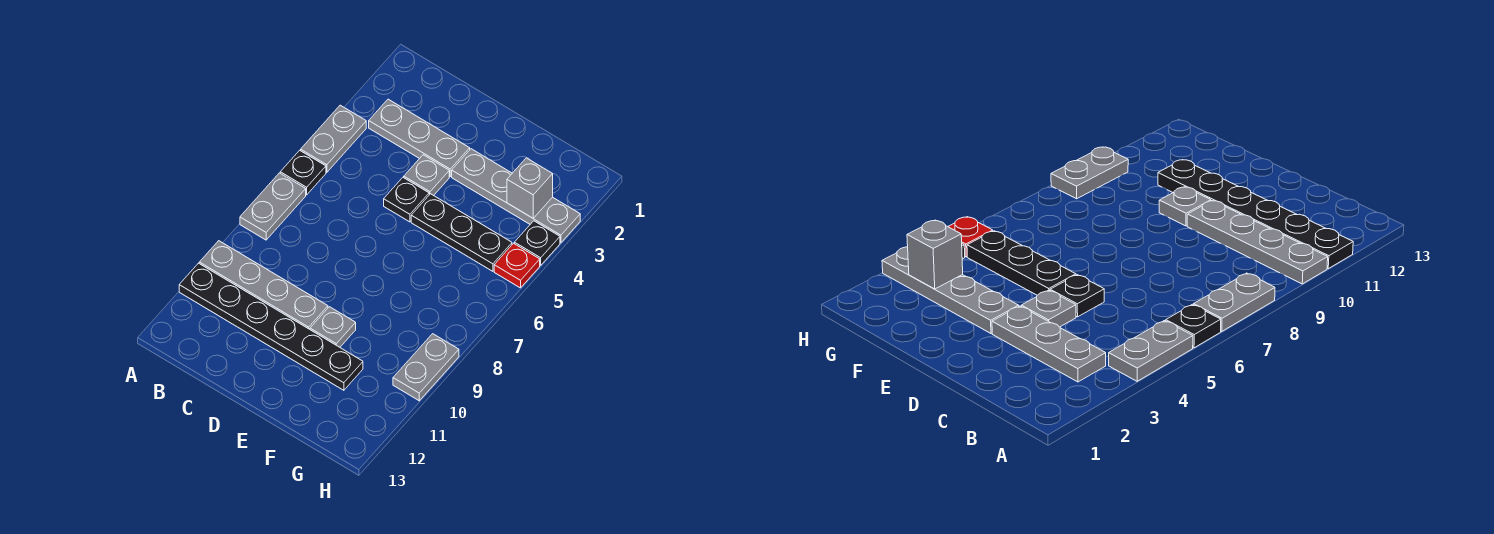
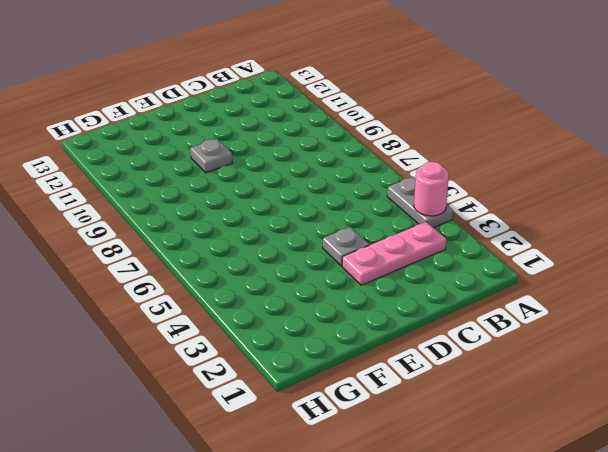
pink 1x1 round brick [414,162,449,216] -> none
pink 1x3 plate [342,222,446,285] -> grey 1x3 plate [369,99,470,176]
none -> black 1x1 plate [280,150,326,195]
none -> grey 1x2 plate [240,173,306,240]
none -> grey 1x4 plate [199,241,328,329]

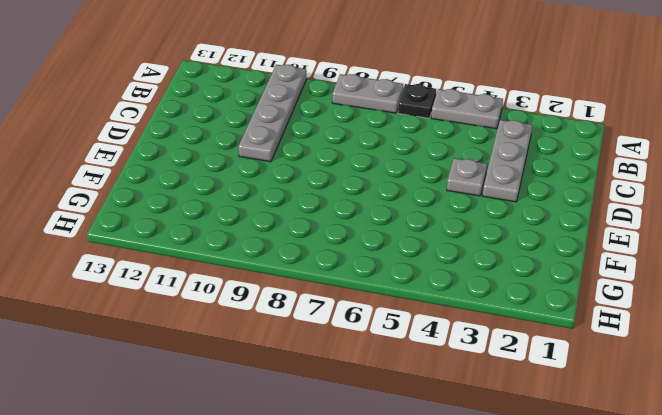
none -> black 1x6 plate [179,263,363,390]
none -> black 1x1 plate [384,177,429,222]
none -> grey 1x4 plate [452,149,580,243]

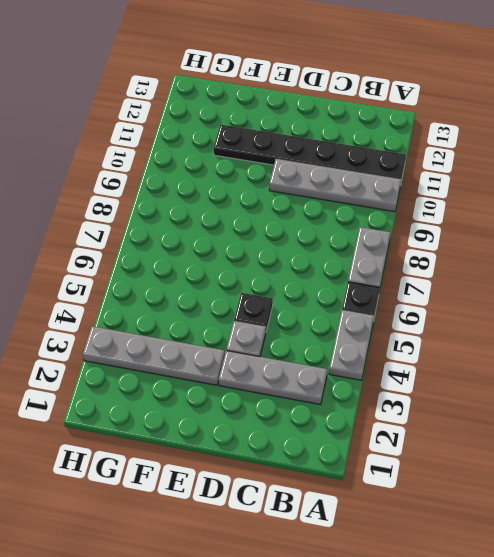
none -> black 1x3 plate [411,194,512,271]
none -> grey 1x1 plate [310,307,356,347]
none -> black 1x1 plate [514,221,560,265]

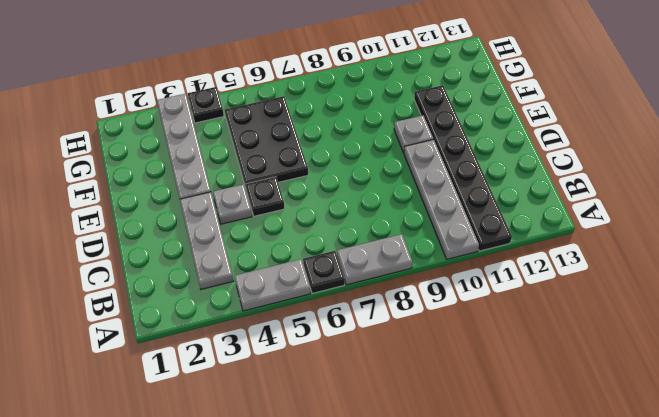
black 2x3 plate [225,96,308,187] -> black 1x3 plate [411,194,512,271]
none -> red 1x1 plate [494,243,540,288]
none -> grey 1x2 plate [393,334,459,401]
none -> grey 1x1 brick [507,158,553,218]

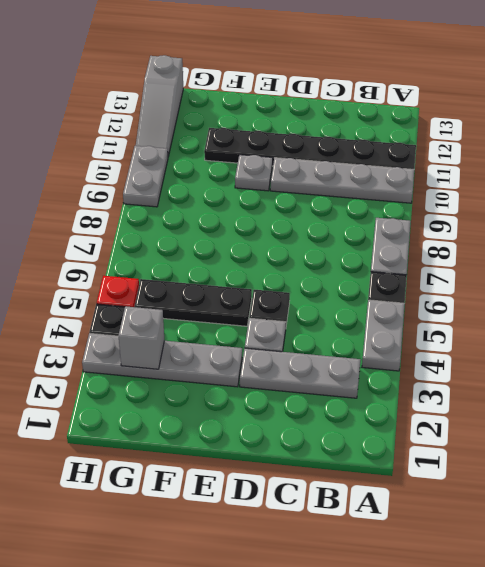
grey 1x3 slope [136,55,183,156] -> none

